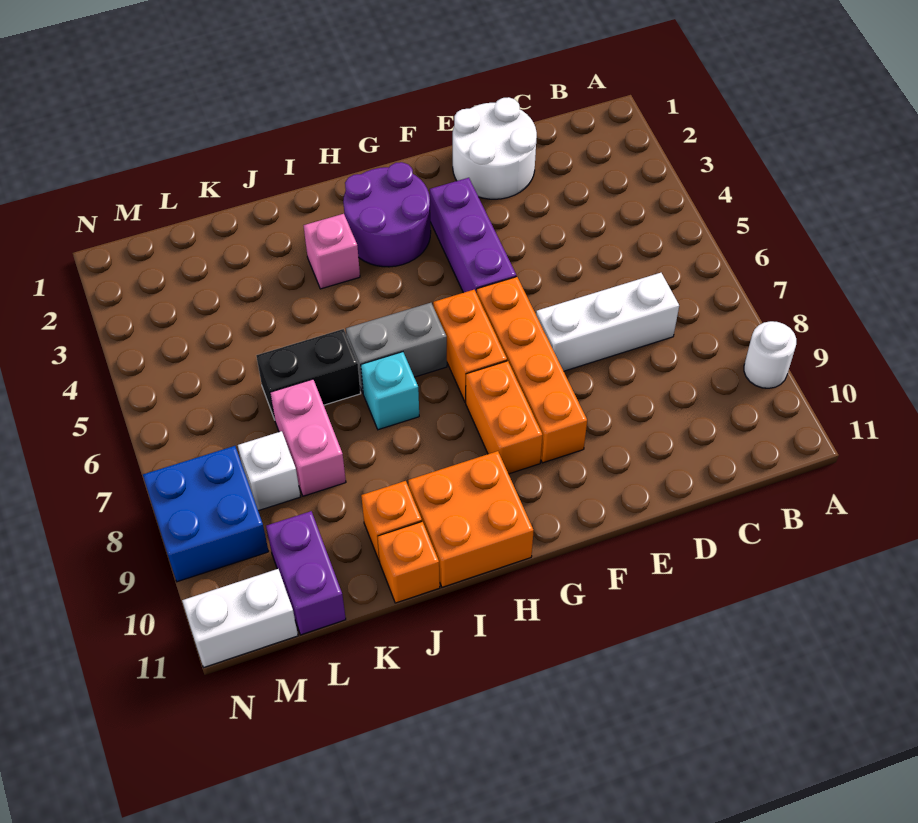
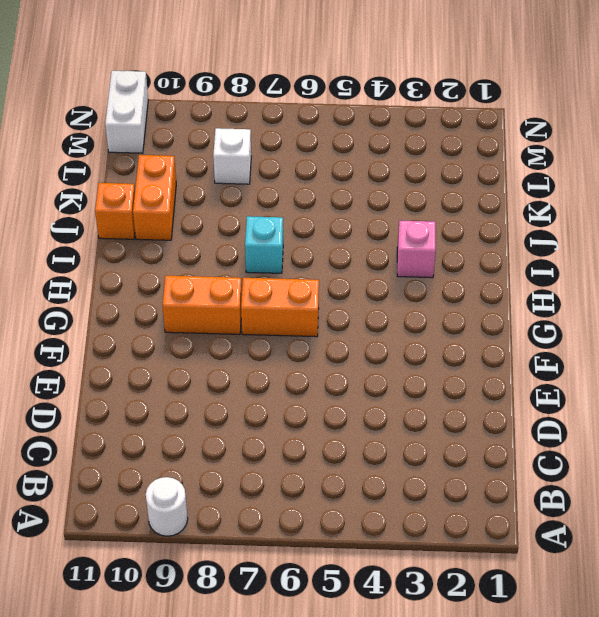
orange 1x2 brick [133,155,176,240] -> orange 1x1 brick [361,481,422,561]
none -> white 1x3 brick [536,273,679,371]
none -> white 2x2 round brick [453,97,537,199]
none -> purple 1x3 brick [430,178,516,293]

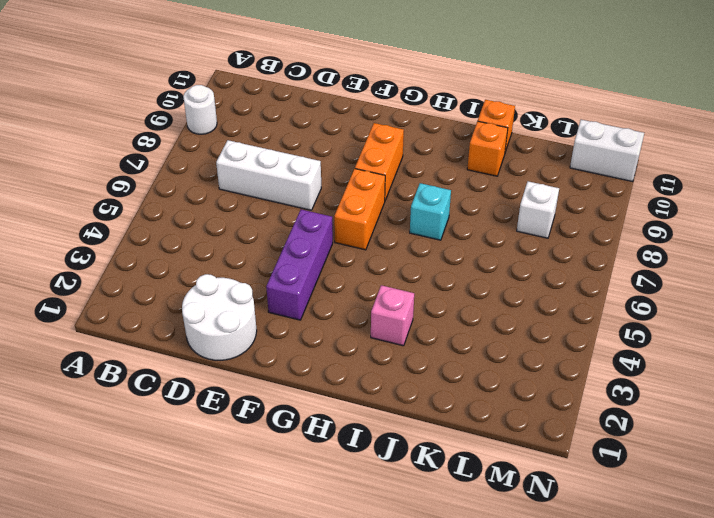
none -> orange 1x4 brick [477,277,587,463]
none -> purple 2x2 round brick [343,162,431,267]
none -> grey 1x2 brick [346,303,447,392]

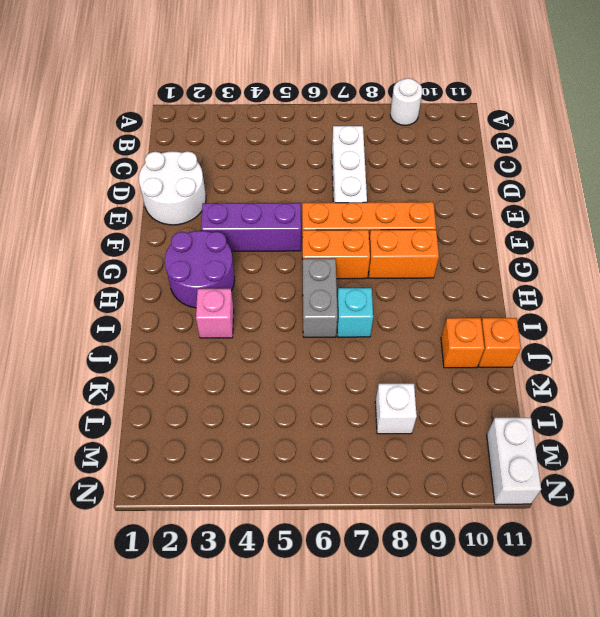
none -> orange 2x2 brick [408,451,534,587]
none -> black 1x2 brick [256,329,361,420]
none -> pink 1x2 brick [270,379,346,496]

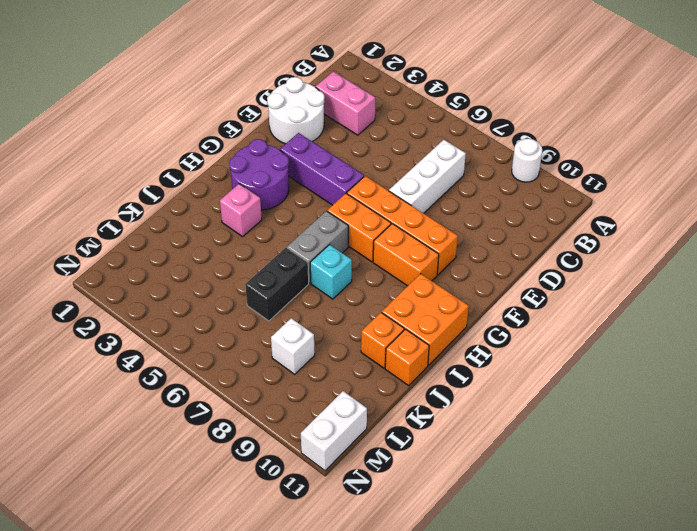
pink 1x2 brick [316,71,375,135] -> pink 1x2 brick moved to [270,379,346,496]
none -> purple 1x2 brick [266,511,346,635]
none -> blue 2x2 brick [143,446,269,582]

